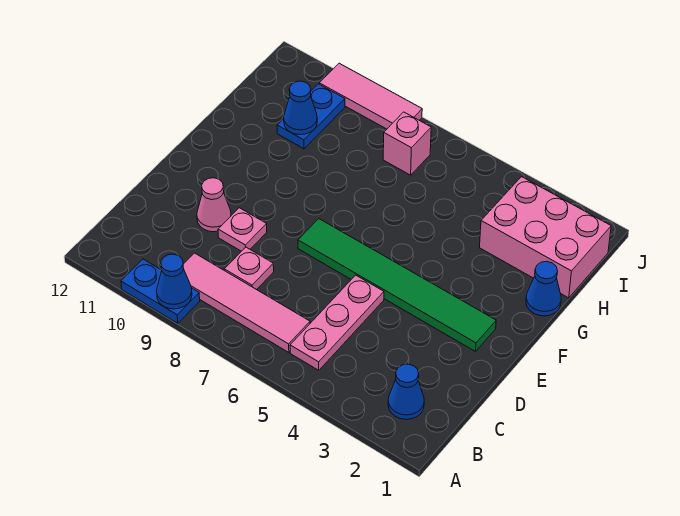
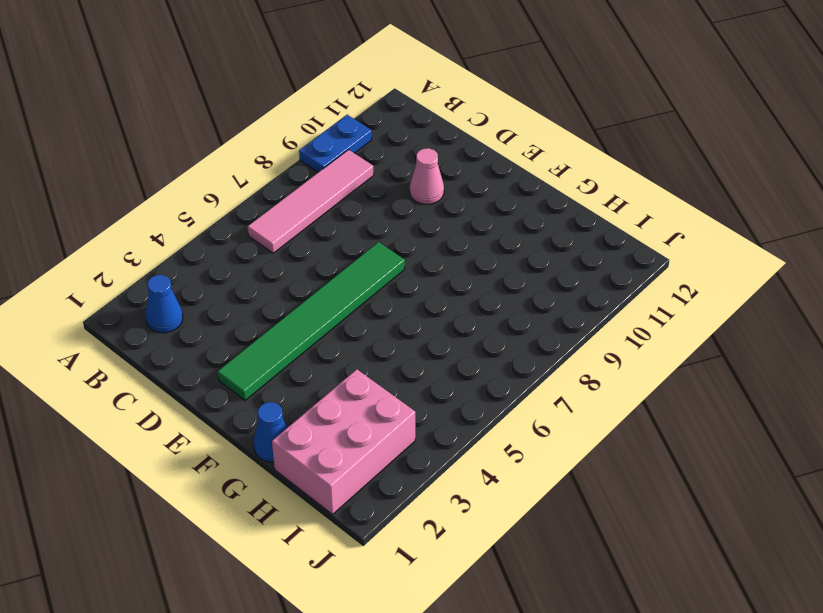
none -> pink 1x3 plate [290,275,384,370]
none -> pink 1x1 plate [224,247,274,290]
none -> pink 1x1 plate [218,208,267,251]

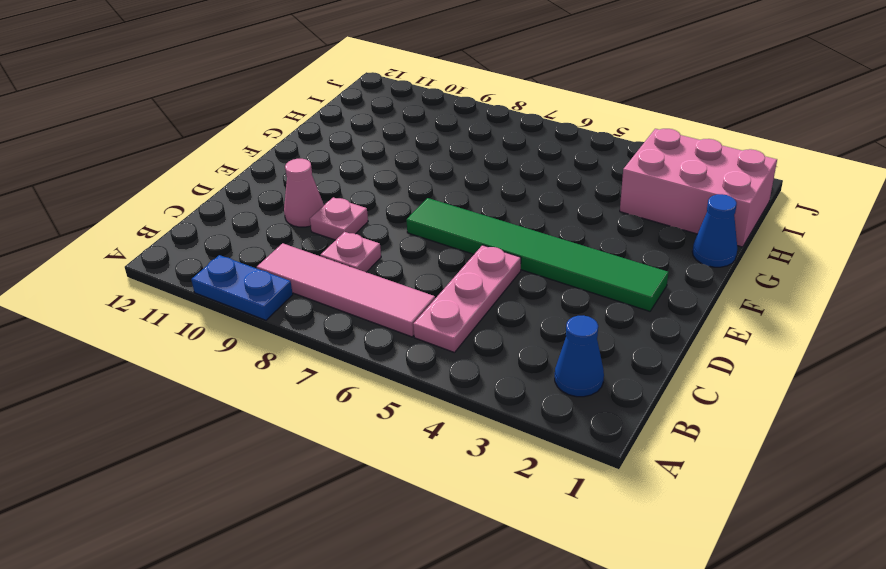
none -> blue 1x2 plate [277,84,345,149]
none -> pink 1x1 brick [383,112,431,175]
none -> pink 1x3 tile [319,63,422,129]

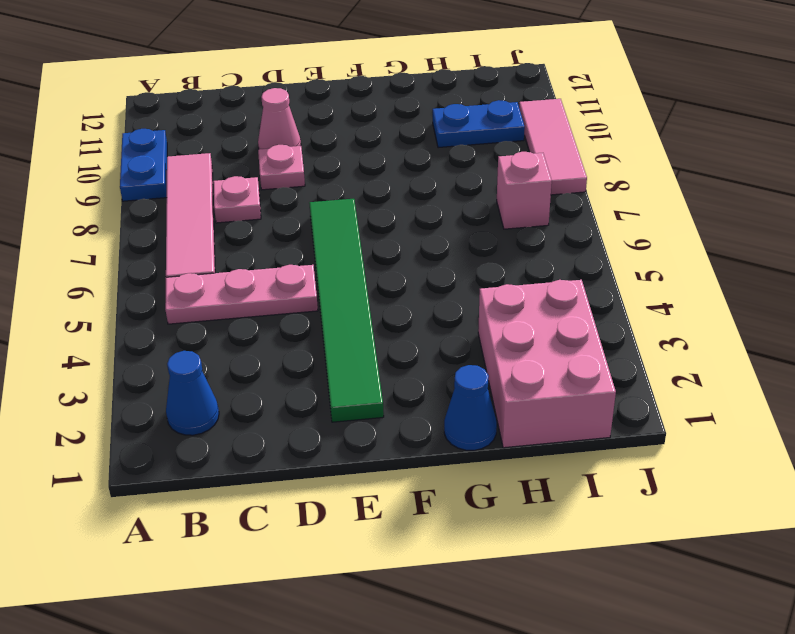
none -> blue 1x1 cone [156,254,192,309]
none -> blue 1x1 cone [284,81,317,135]

